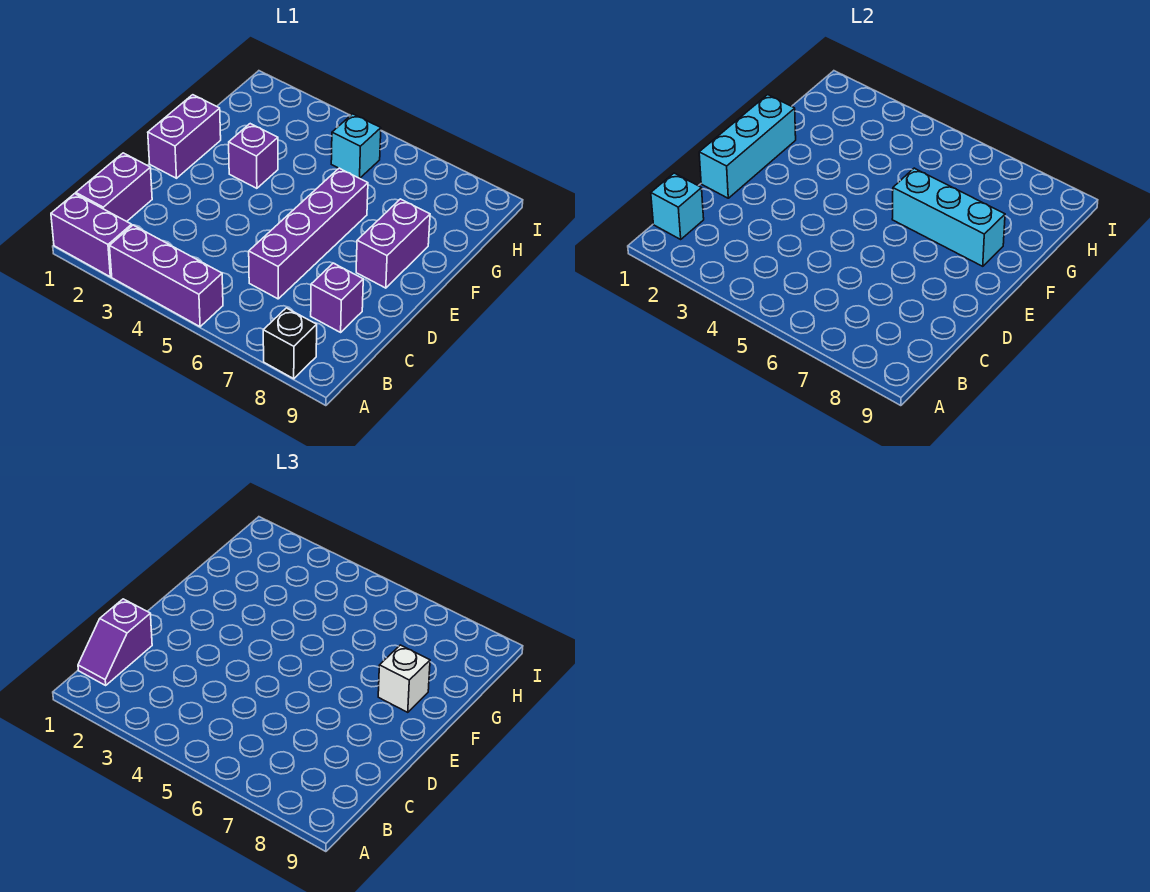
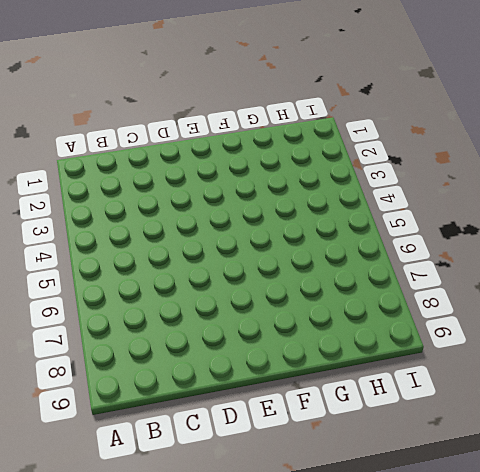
none -> purple 1x2 brick [51,194,132,277]
none -> purple 1x3 brick [110,225,223,327]
none -> black 1x1 brick [263,308,317,379]

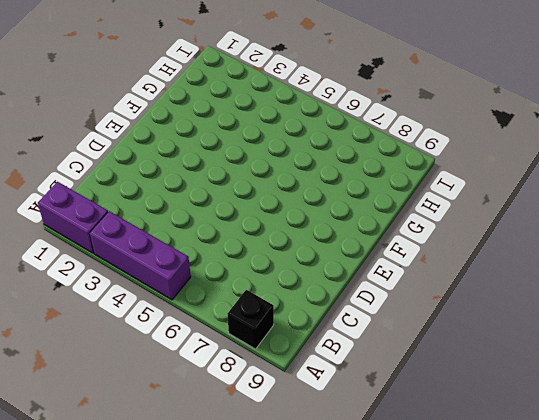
none -> purple 1x2 brick [76,153,152,221]
none -> purple 1x4 brick [249,168,368,299]
none -> purple 1x1 brick [311,263,363,332]

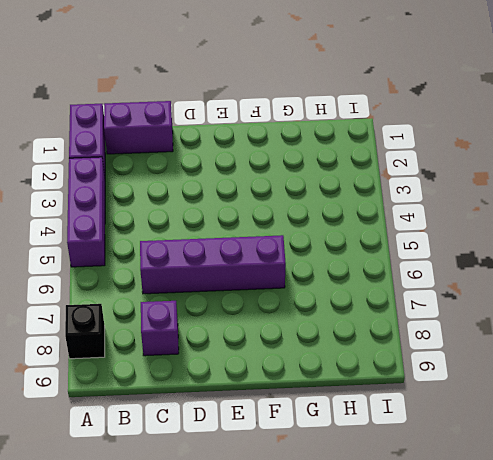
none -> purple 1x2 brick [148,95,221,178]
none -> purple 1x2 brick [356,199,430,288]
none -> purple 1x1 brick [229,124,278,188]

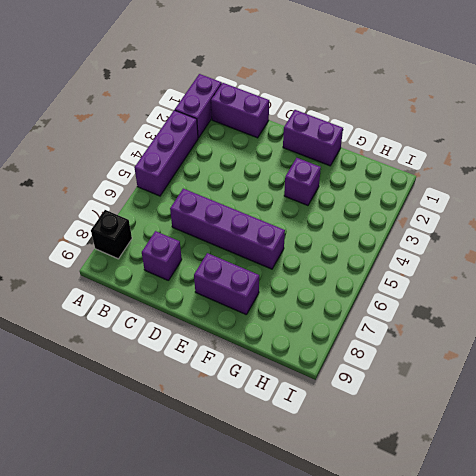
none -> cyan 1x1 brick [331,114,381,178]
none -> cyan 1x1 brick [651,173,704,239]
none -> cyan 1x3 brick [699,95,796,198]

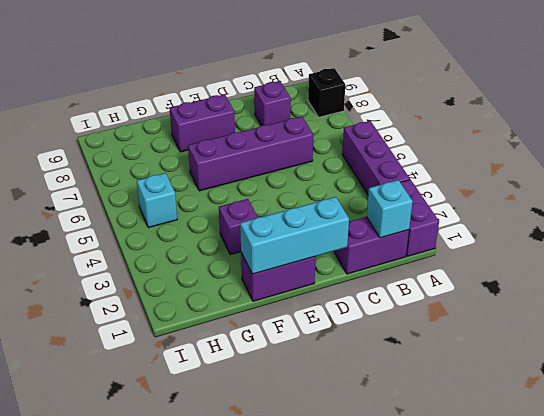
none -> cyan 1x3 brick [892,168,1005,266]
none -> purple 1x2 slope [78,599,152,685]
none -> white 1x1 brick [378,645,430,712]

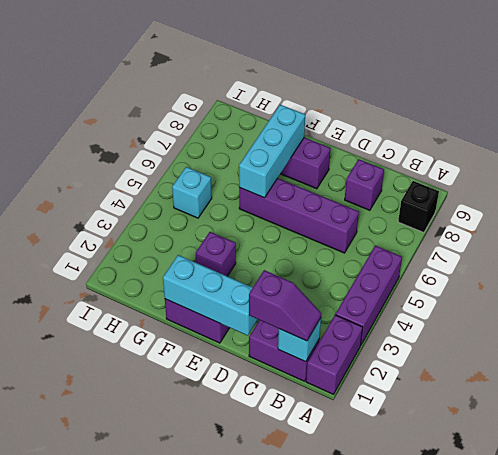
none -> white 1x1 brick [378,645,430,712]

